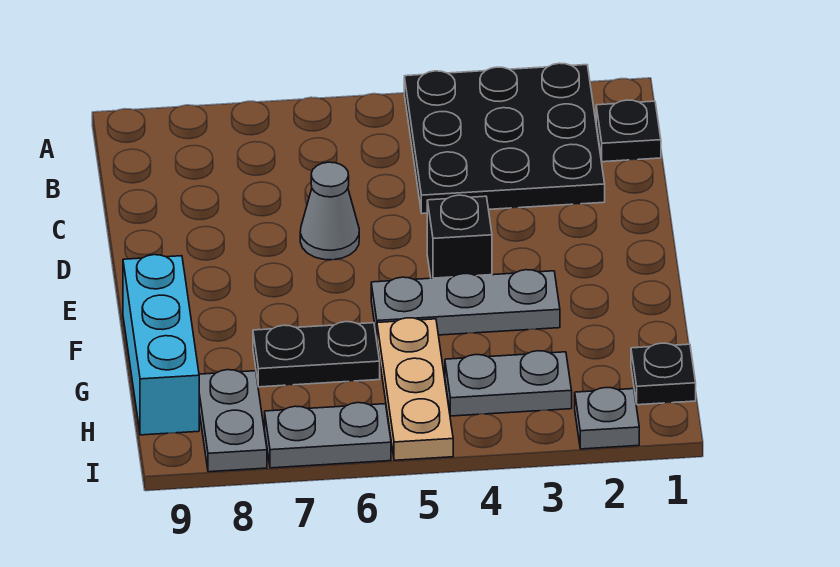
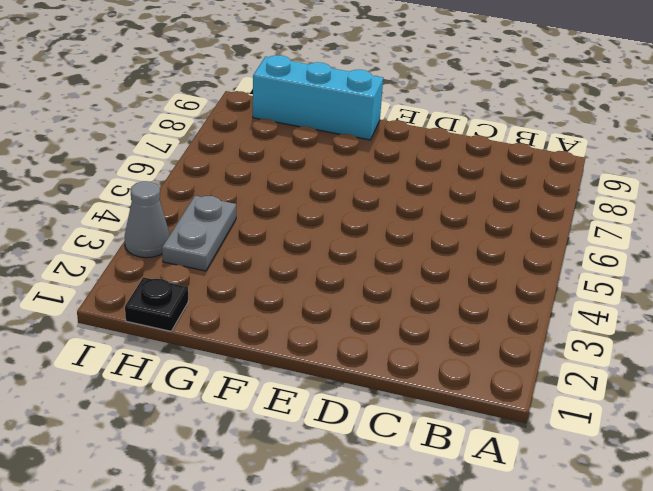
grey 1x1 cone [125,181,170,258] -> grey 1x1 cone moved to [300,162,359,260]
none -> black 3x3 plate [404,63,605,214]
none -> black 1x1 plate [596,100,661,162]
none -> black 1x1 brick [427,195,492,278]

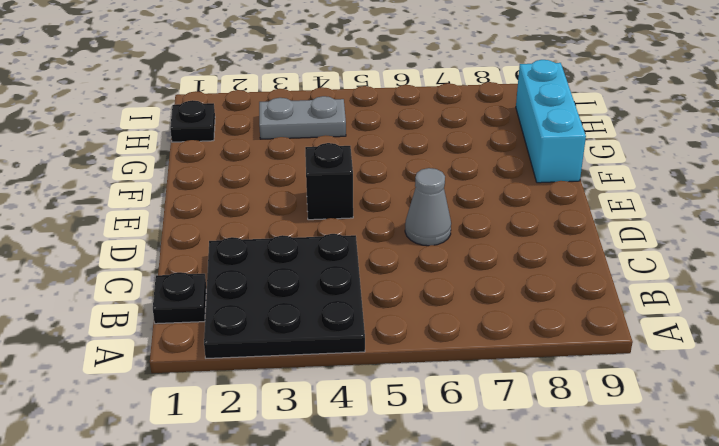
none -> grey 1x3 plate [371,270,560,337]
none -> tan 1x3 plate [377,318,453,460]
none -> black 1x2 plate [253,322,380,387]

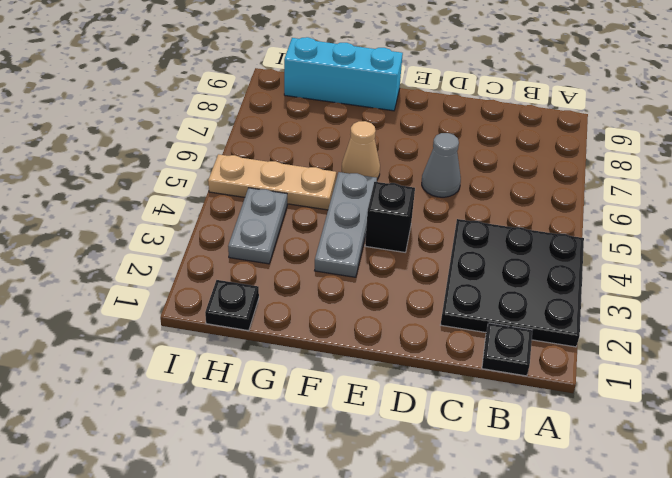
tan 1x1 cone [342,121,380,179] -> none
none -> black 1x2 plate [253,322,380,387]
none -> grey 1x2 plate [199,370,267,472]
none -> grey 1x1 plate [575,388,639,449]

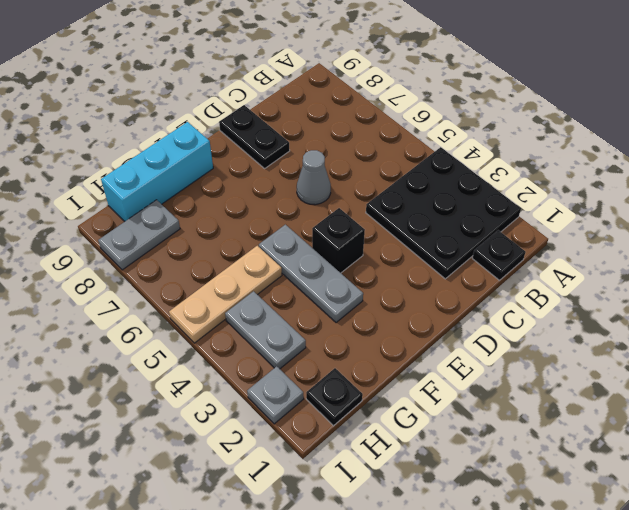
black 1x2 plate [219,105,290,168] -> black 1x2 plate moved to [253,322,380,387]
none -> grey 1x2 plate [265,403,391,468]

